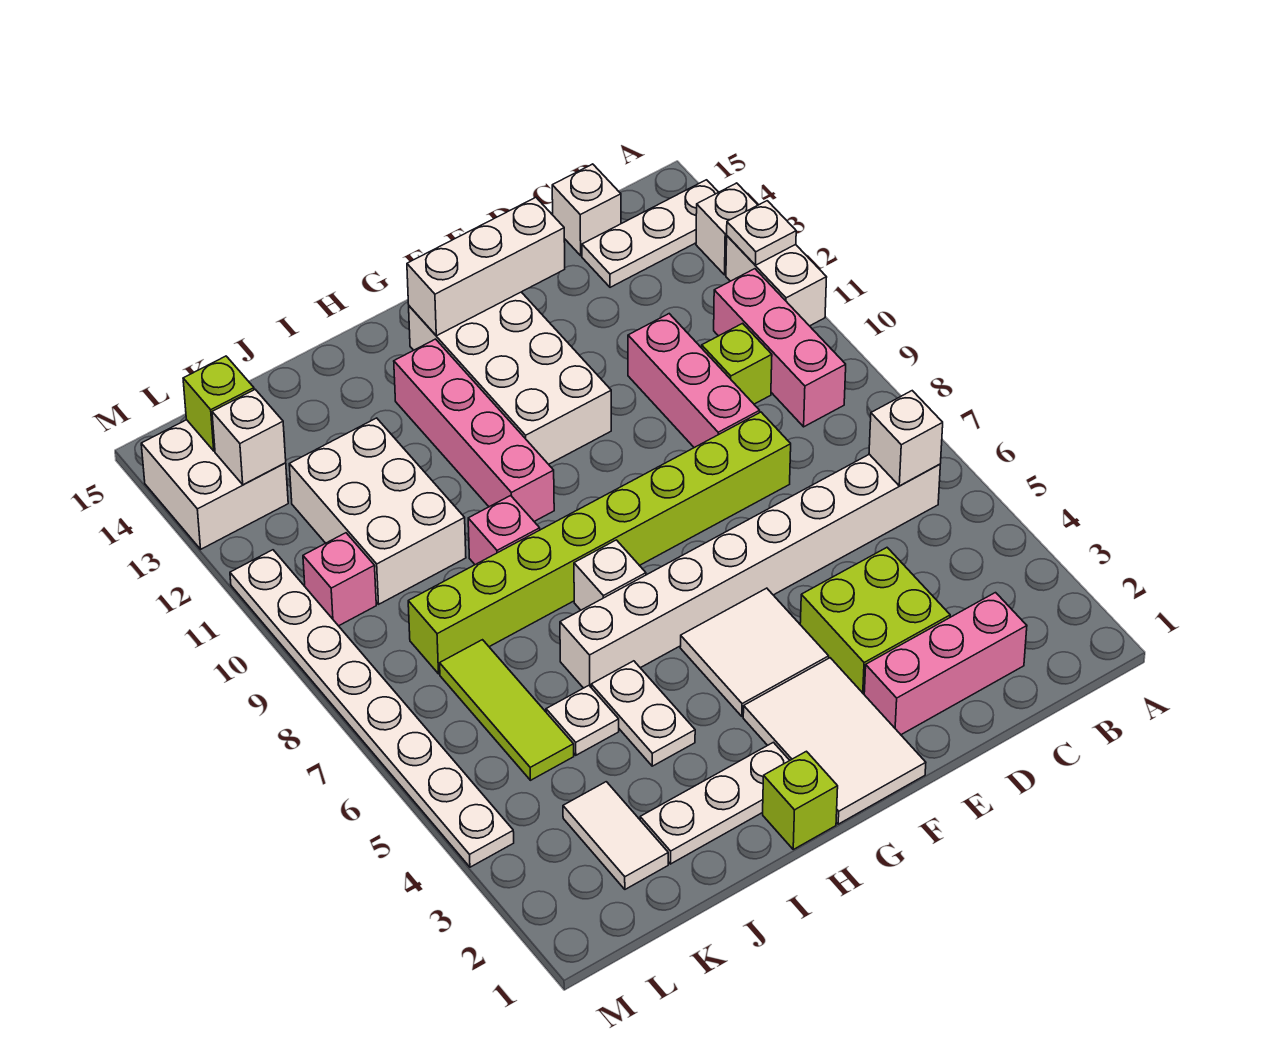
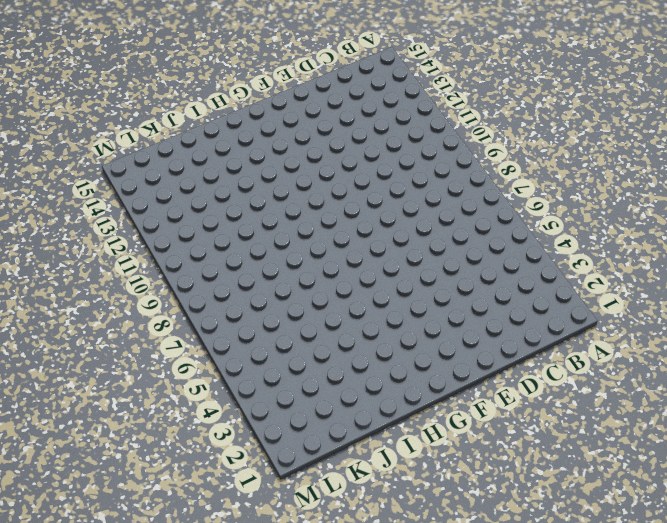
none -> white 1x2 brick [726,236,827,326]
none -> white 1x1 brick [696,183,758,275]
none -> white 1x3 plate [582,180,718,287]
none -> white 1x8 brick [560,454,940,688]

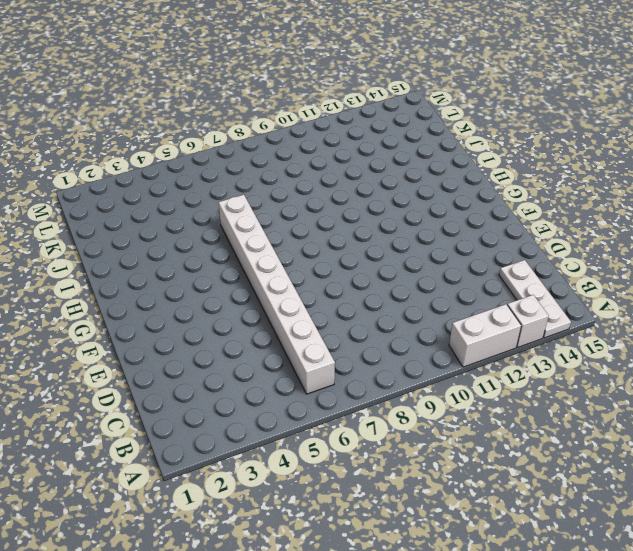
none -> pink 1x3 brick [714,269,846,427]
none -> pink 1x3 brick [864,593,1027,735]
none -> lime 1x1 brick [702,323,772,404]
none -> white 1x1 brick [552,164,621,256]

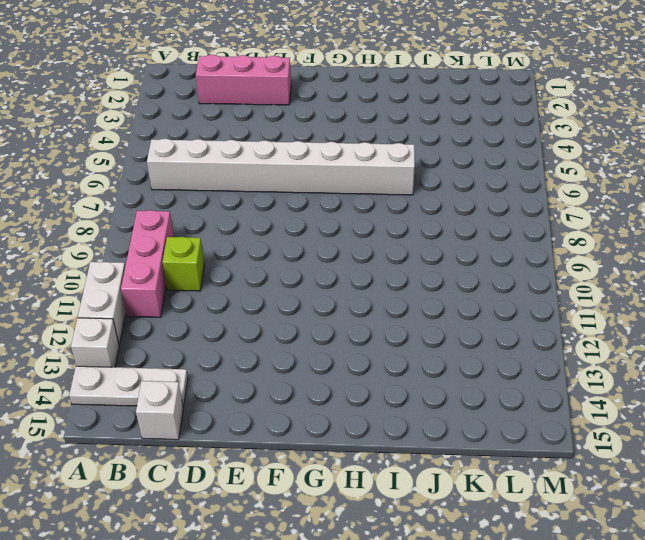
none -> lime 2x2 brick [800,548,950,694]
none -> lime 1x8 brick [408,412,791,674]
none -> pink 1x3 brick [628,314,760,448]
none -> white 2x3 tile [743,658,926,824]

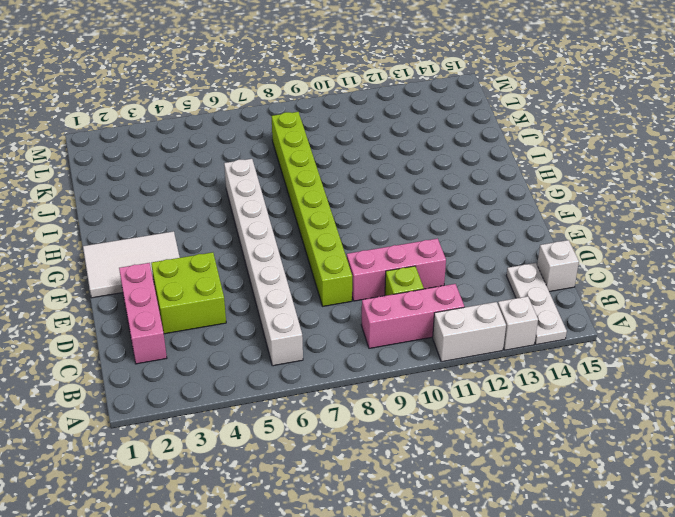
none -> white 2x2 tile [680,588,829,716]
none -> white 2x4 brick [409,292,611,464]
none -> lime 1x1 brick [763,751,838,849]
none -> white 1x3 plate [640,742,790,864]

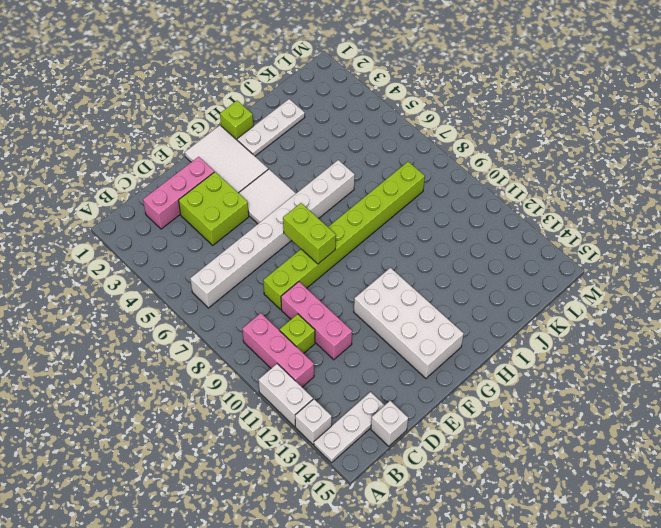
lime 1x2 brick [283,203,336,264] -> none
none -> white 1x1 brick [574,540,646,610]
none -> pink 1x4 brick [394,339,554,521]
none -> white 1x2 plate [591,661,695,766]
none -> pink 1x1 brick [468,496,540,565]

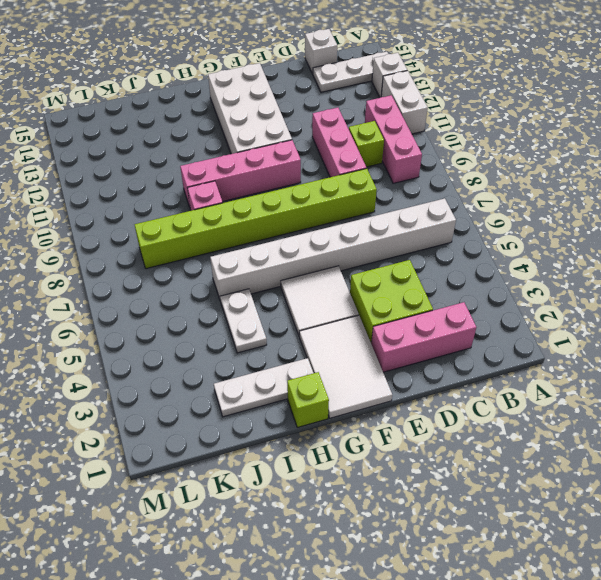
pink 1x4 brick [180,140,301,207] -> pink 1x4 brick turned to [394,339,554,521]
none -> white 1x1 brick [574,540,646,610]
none -> white 1x1 plate [546,686,619,755]
none -> white 2x3 brick [289,418,466,604]
none -> white 1x2 tile [563,782,668,889]

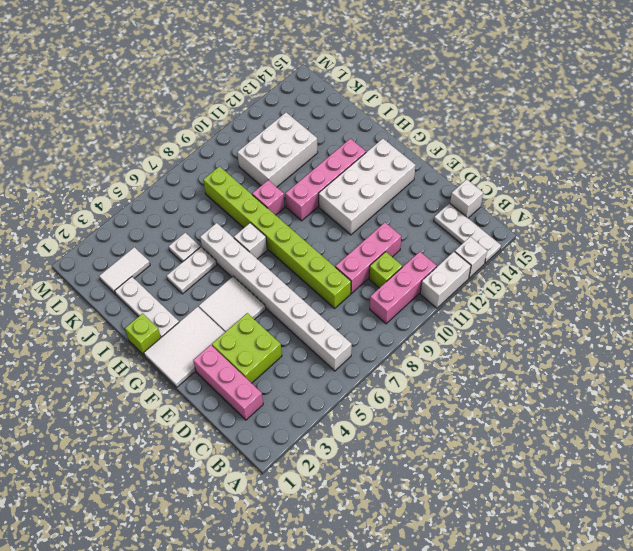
none -> lime 1x3 tile [440,640,574,780]
none -> pink 1x1 brick [303,533,376,626]
none -> white 2x2 brick [141,420,288,549]
none -> white 1x8 plate [230,550,514,867]

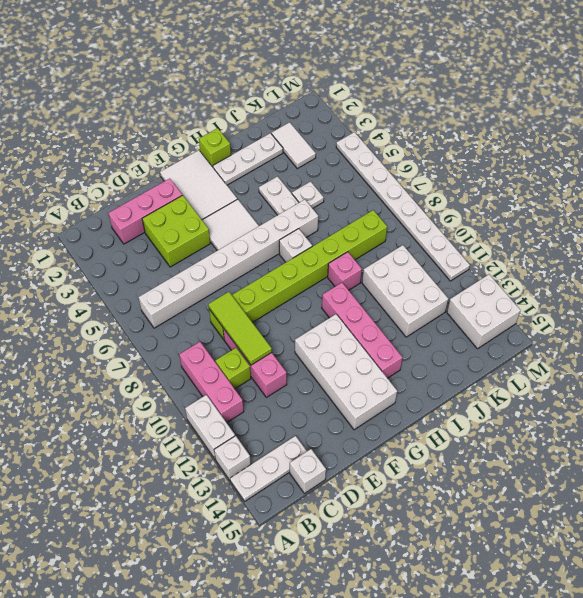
lime 1x3 tile [208,292,272,365] -> lime 1x3 tile moved to [440,640,574,780]
none -> pink 1x1 brick [303,533,376,626]
none -> white 1x1 plate [727,201,796,265]
none -> white 1x1 brick [869,391,943,486]
none -> white 1x3 brick [407,197,565,336]

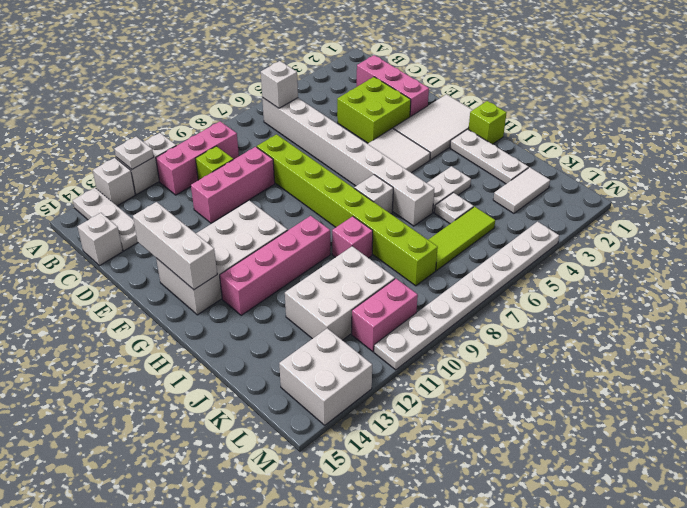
pink 1x2 brick [352,279,418,352] -> pink 1x1 brick [303,533,376,626]
none -> white 1x1 brick [212,390,286,485]
none -> lime 1x1 brick [183,356,254,451]

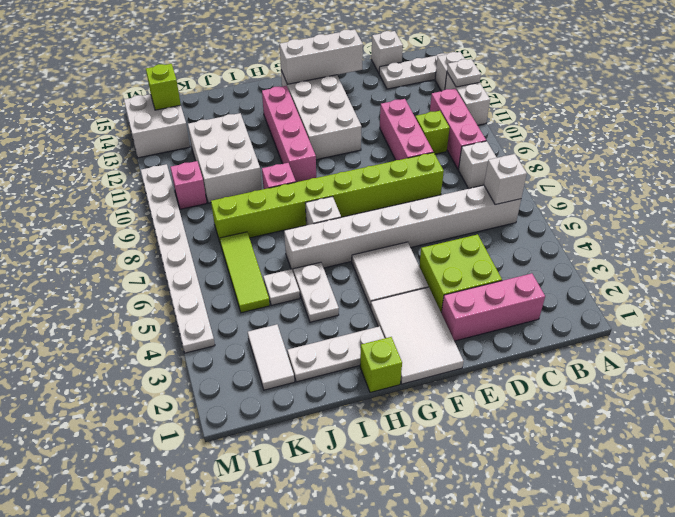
white 1x1 brick [458,141,497,189] -> white 1x1 brick moved to [212,390,286,485]

